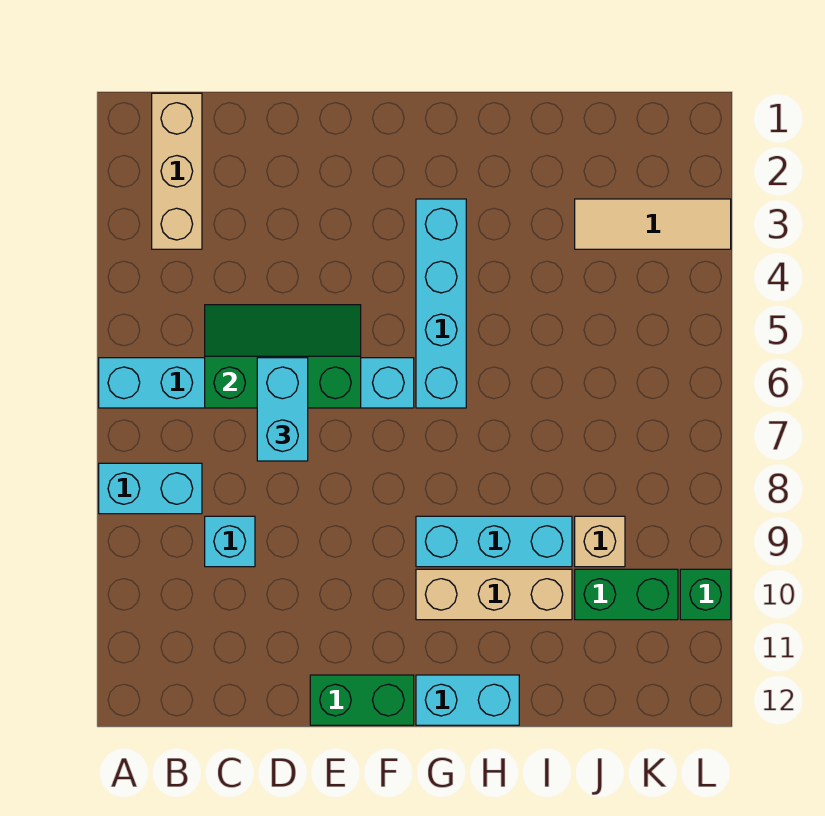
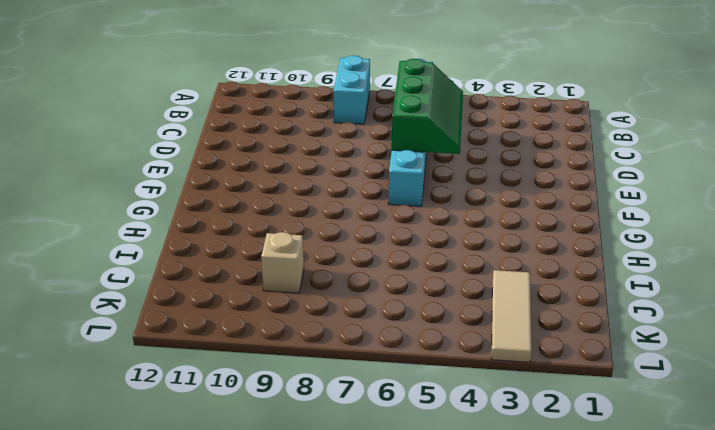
none -> tan 1x3 brick [152,93,202,249]
none -> cyan 1x1 brick [205,516,255,567]
none -> green 1x2 brick [310,675,414,725]

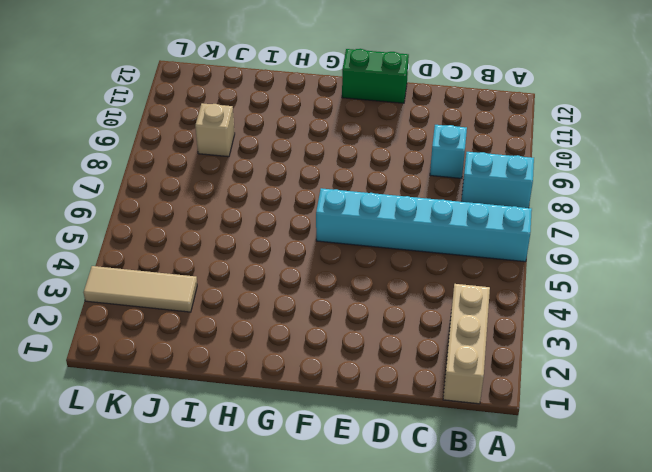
none -> cyan 1x4 brick [416,199,466,408]
none -> cyan 1x3 brick [416,516,572,567]
none -> tan 1x3 brick [416,569,572,620]

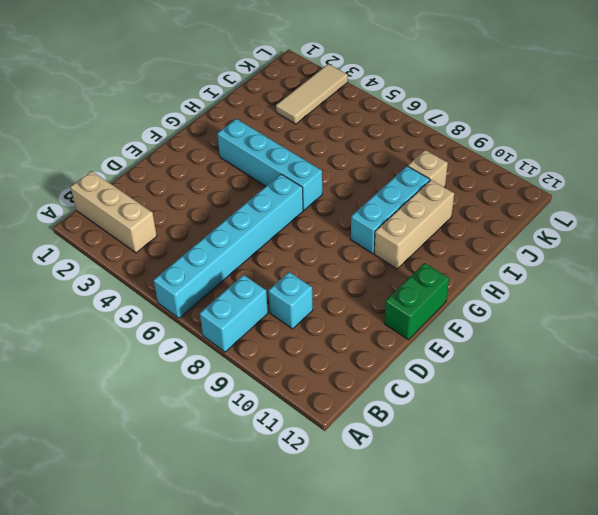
none -> cyan 1x2 brick [416,675,519,725]
none -> green 1x2 brick [575,569,678,620]
none -> green 1x1 brick [680,569,731,620]

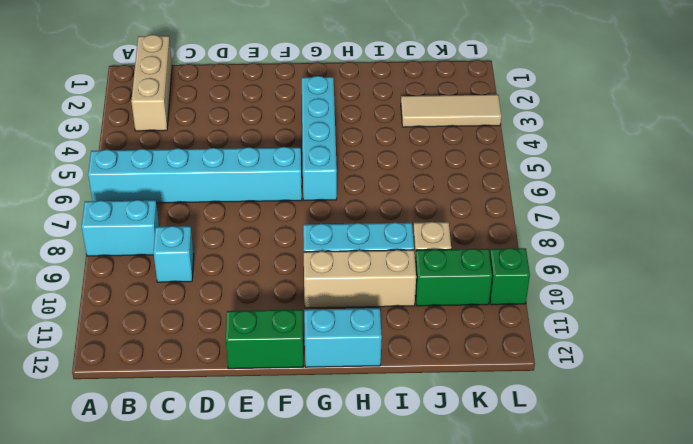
none -> green 2x3 slope [205,305,361,408]
none -> cyan 1x2 brick [257,358,308,461]

